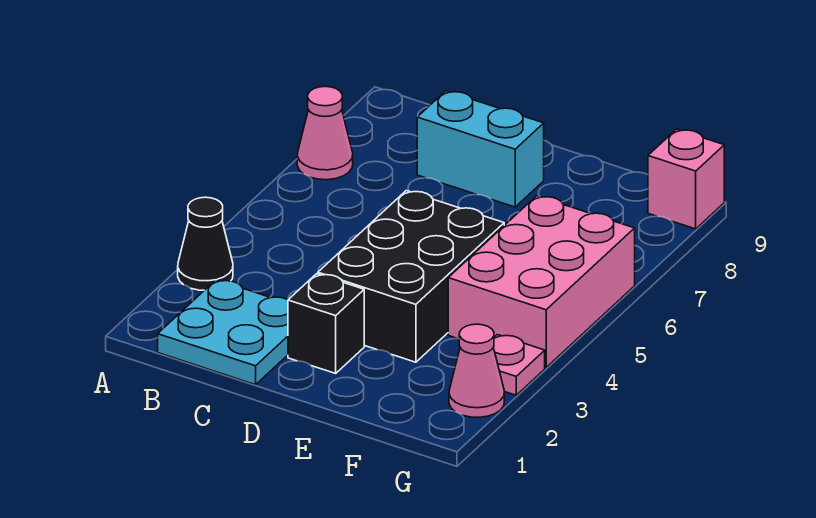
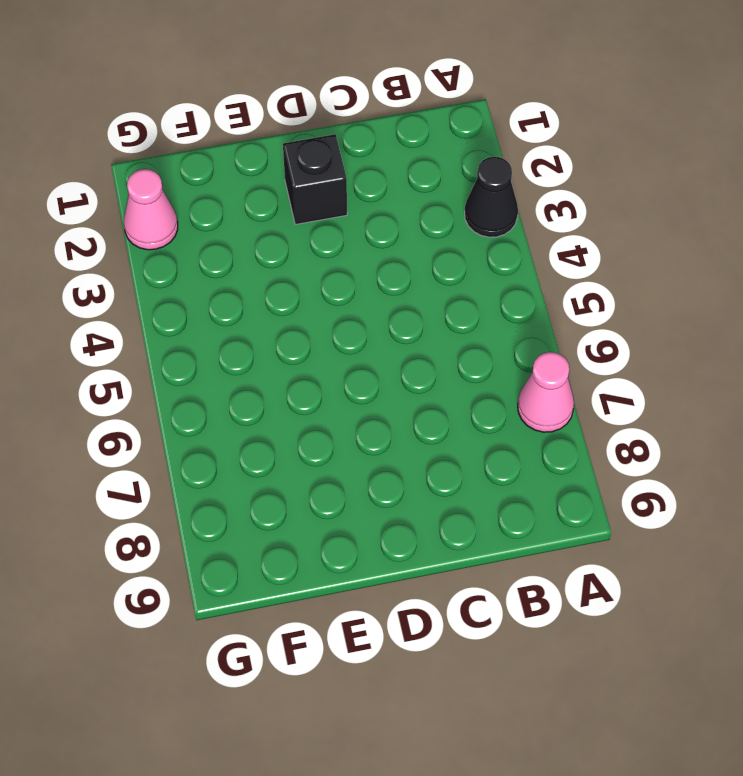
none -> cyan 2x2 plate [158,280,288,385]
none -> cyan 1x2 brick [417,91,544,207]

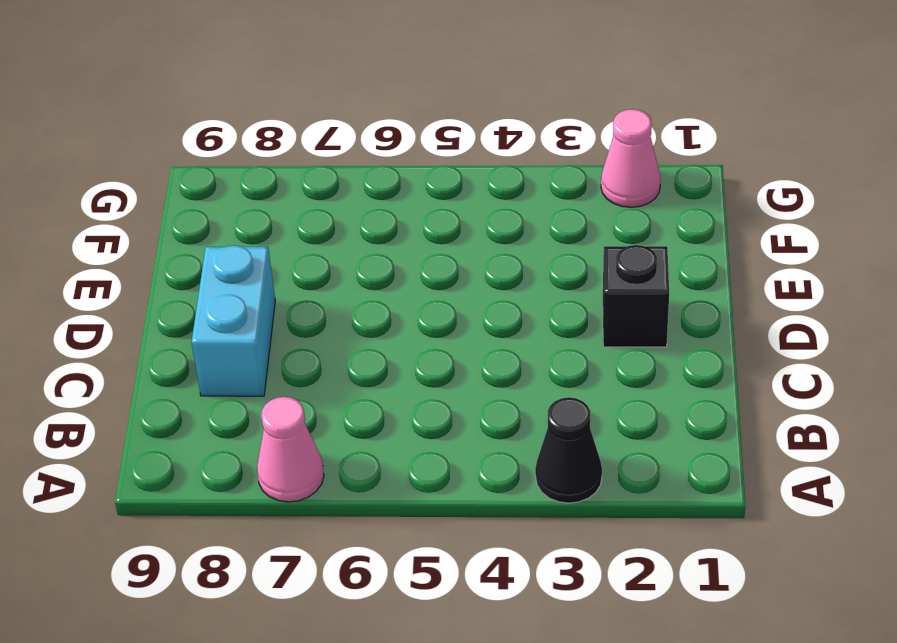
none -> cyan 2x2 plate [158,280,288,385]
none -> black 2x3 brick [318,191,504,362]

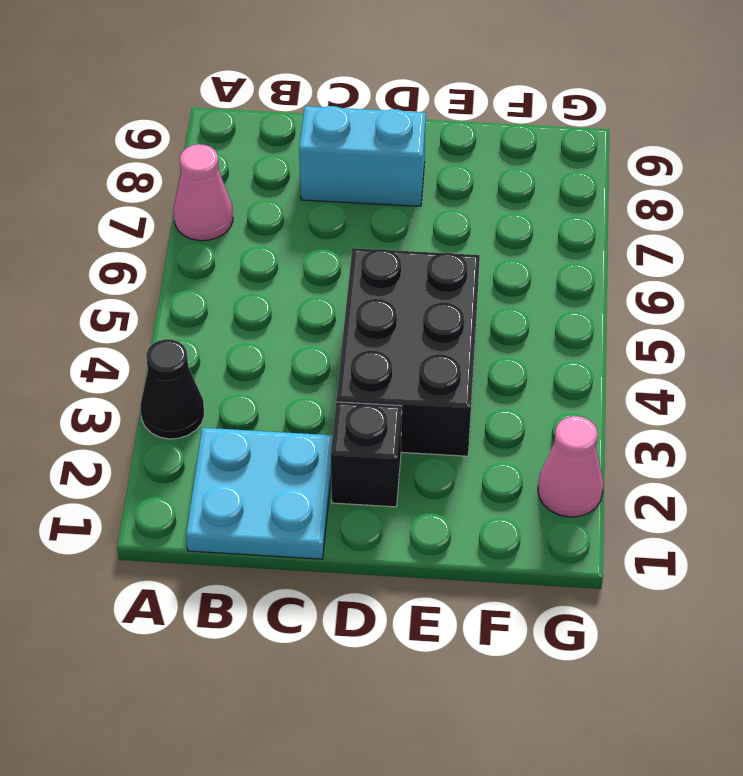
none -> pink 2x3 brick [448,196,635,368]
none -> pink 1x1 plate [493,335,545,395]

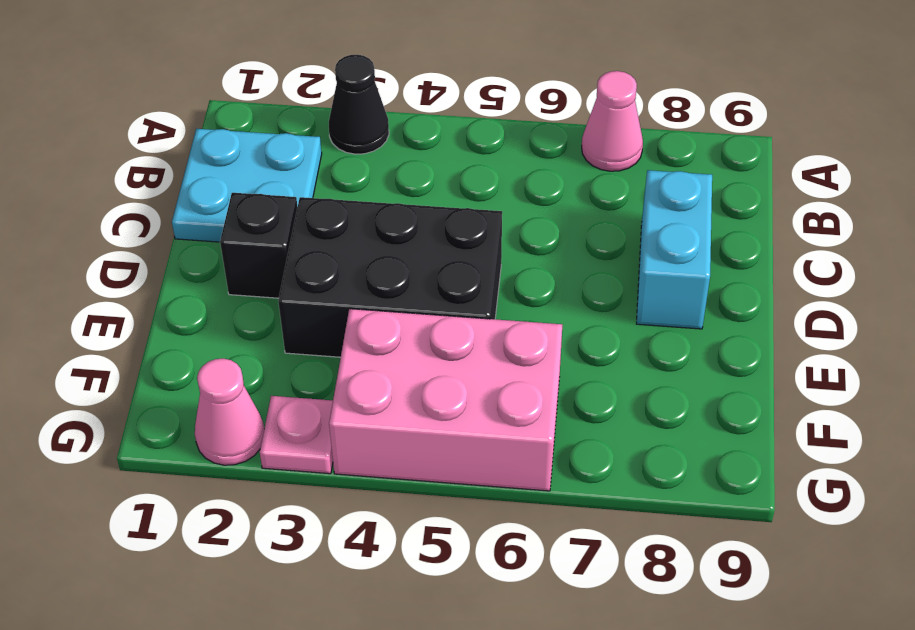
none -> pink 1x1 brick [648,129,724,229]

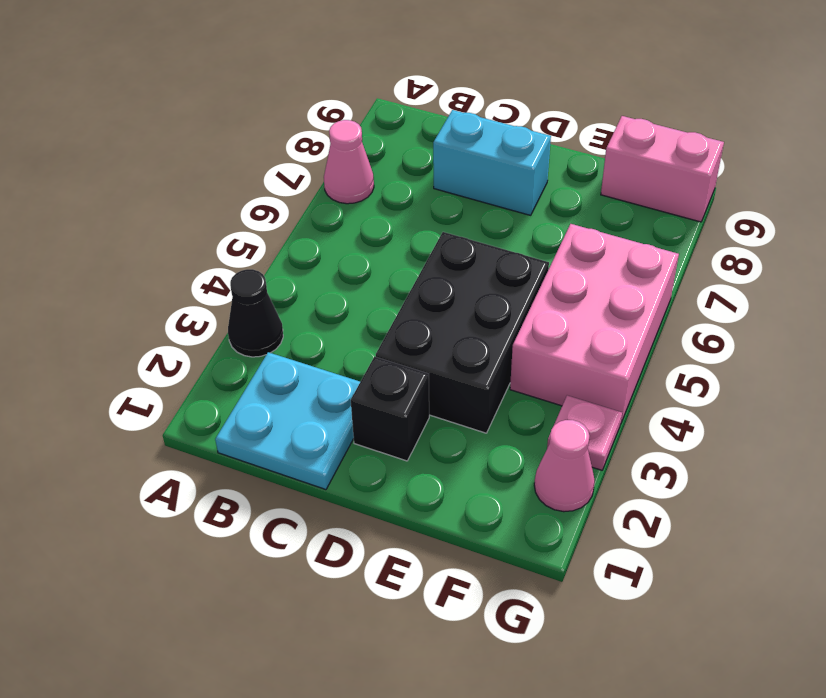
pink 1x2 brick [601,116,724,222] -> pink 1x1 brick [648,129,724,229]

